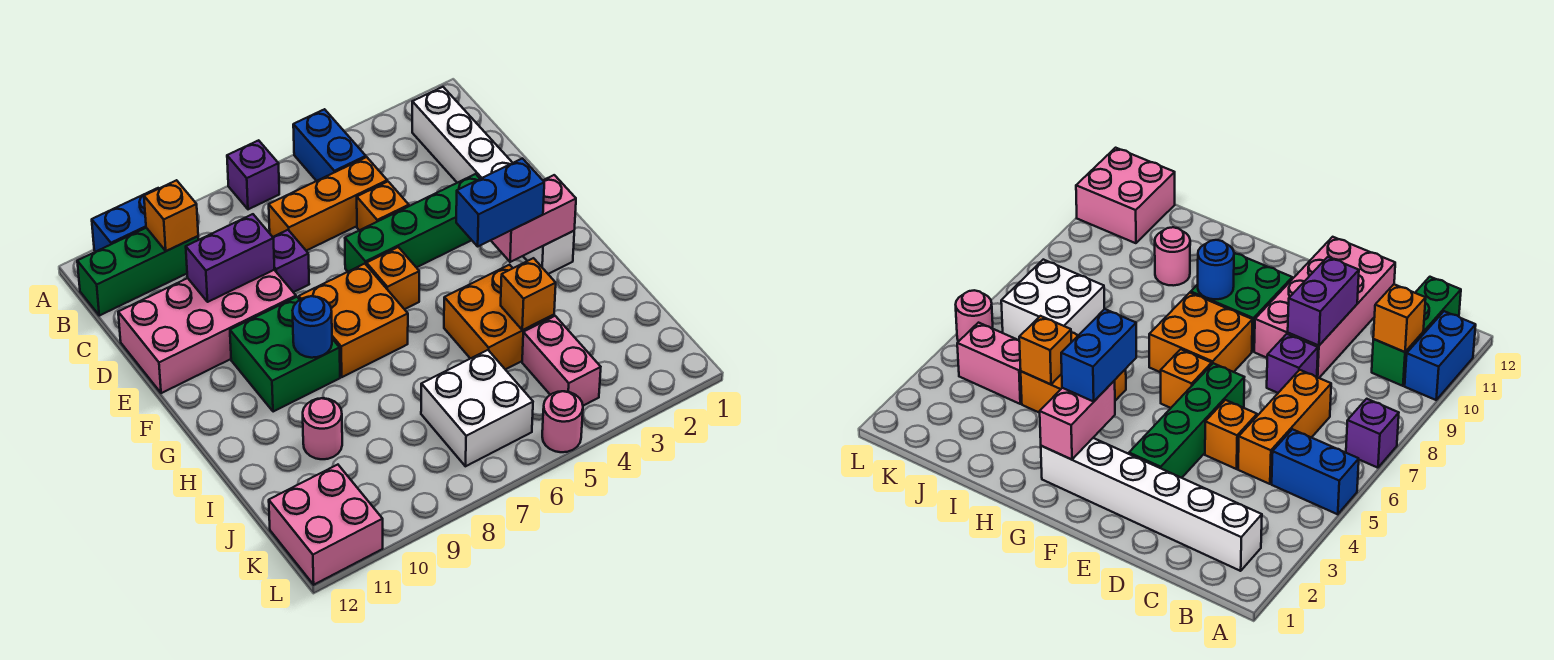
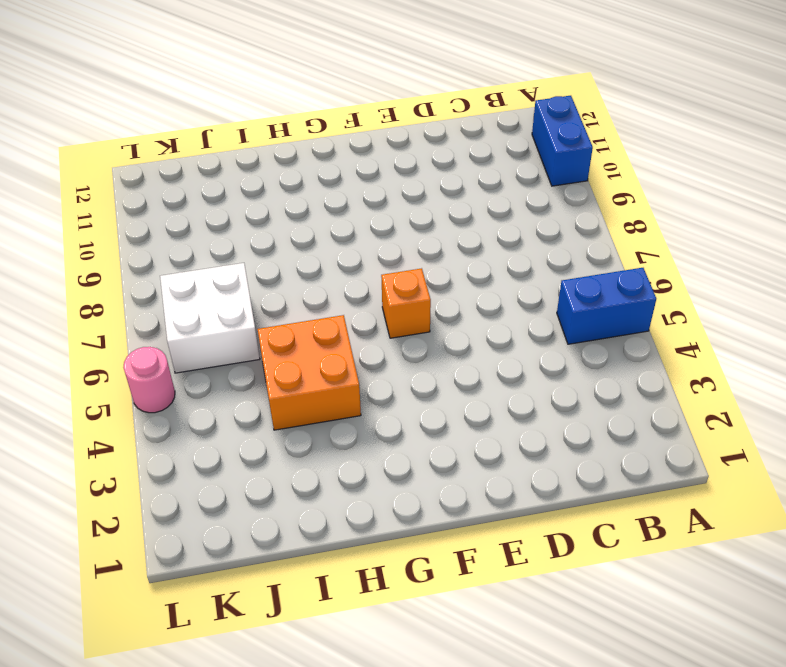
none -> purple 1x1 brick [227,140,279,209]
none -> white 1x6 brick [412,87,574,274]
none -> green 1x3 brick [77,228,199,316]

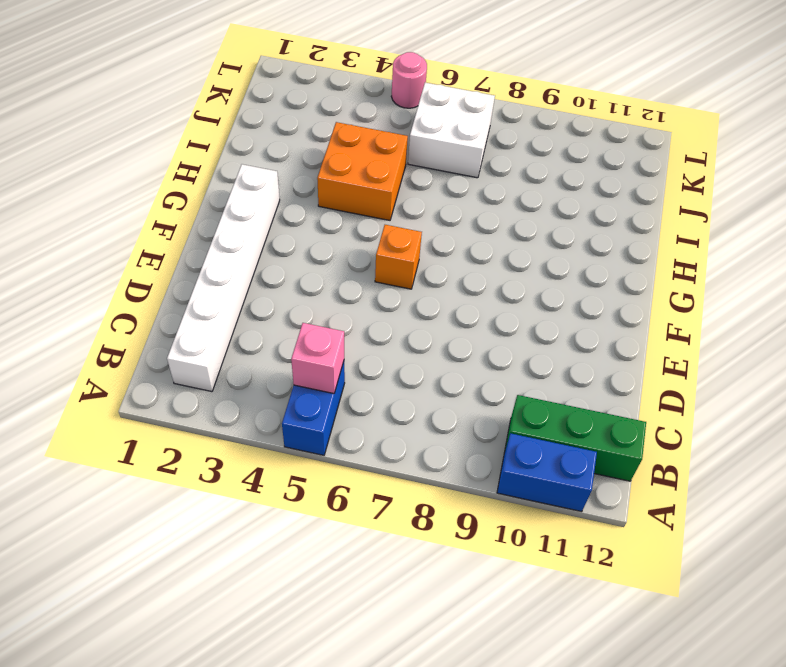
pink 1x1 brick [291,323,344,394] -> none
none -> purple 1x1 brick [227,140,279,209]
none -> orange 1x3 brick [269,157,387,251]
none -> orange 1x1 brick [357,182,409,230]

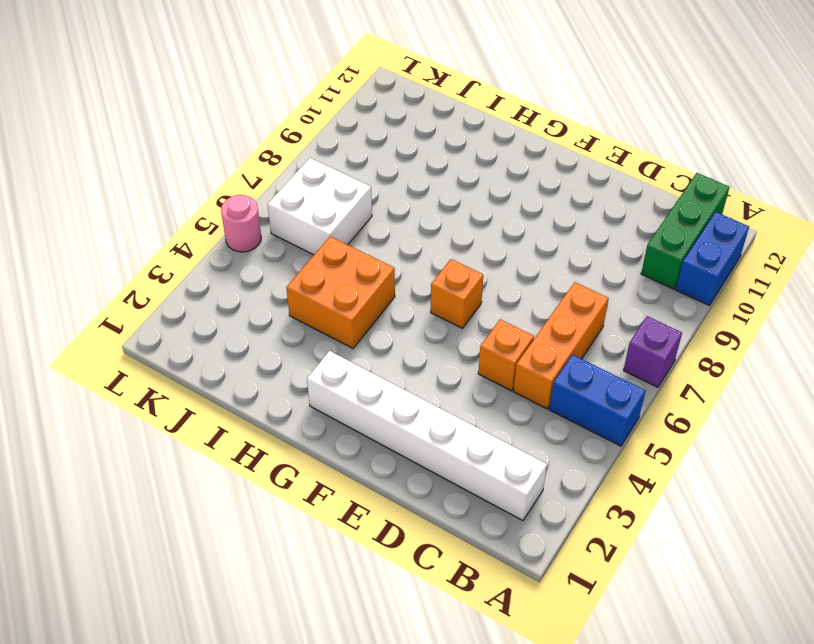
none -> purple 1x1 brick [273,230,309,292]
none -> pink 2x4 brick [118,270,296,393]
none -> green 1x4 brick [345,174,480,272]

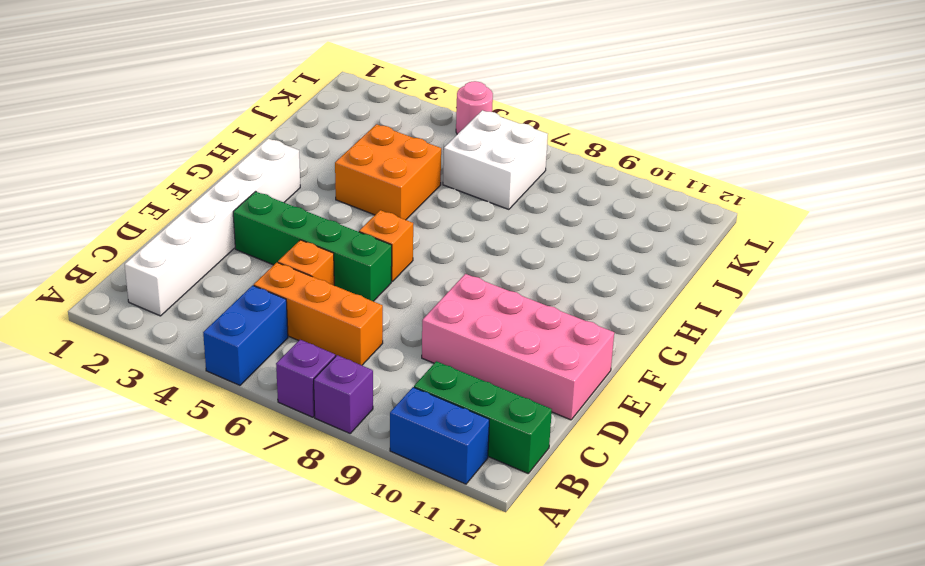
purple 1x1 brick [314,355,373,433] -> purple 1x1 brick moved to [273,230,309,292]
none -> orange 2x2 brick [299,264,408,377]
none -> green 2x2 brick [230,297,340,412]
none -> pink 1x1 round brick [303,398,342,459]

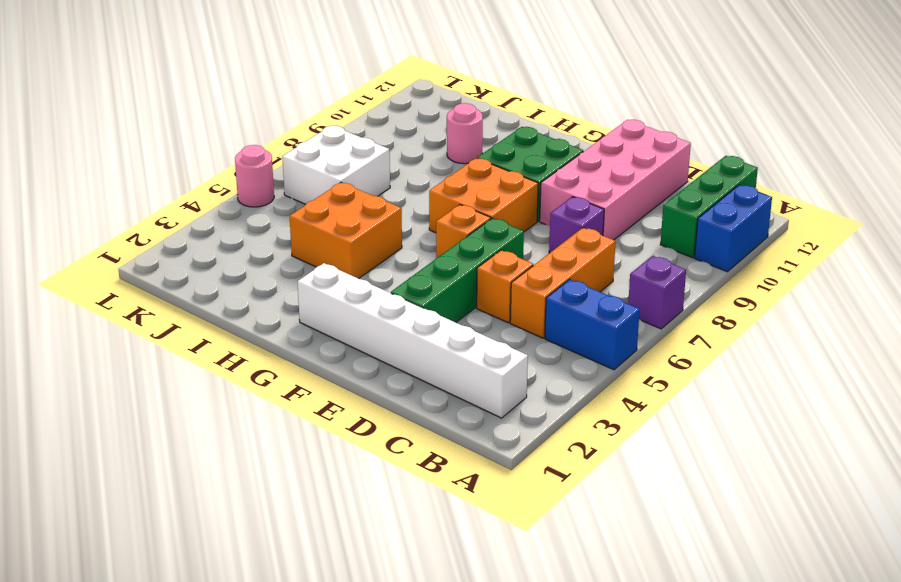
none -> pink 1x2 brick [522,316,601,406]
none -> pink 2x2 brick [269,465,383,585]
none -> orange 1x1 brick [144,180,198,251]

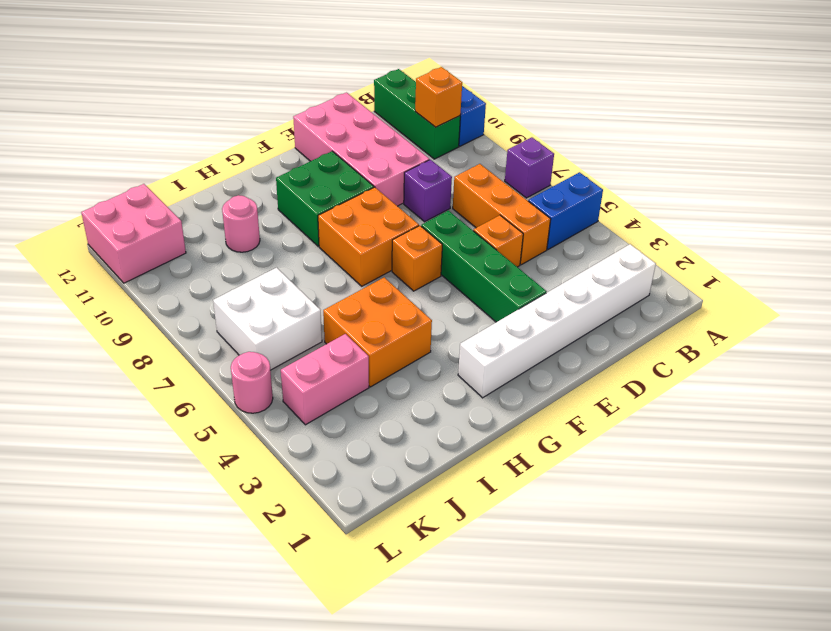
none -> purple 1x2 brick [186,214,275,302]
none -> pink 1x2 brick [491,175,576,262]
none -> blue 1x1 round brick [293,296,332,358]

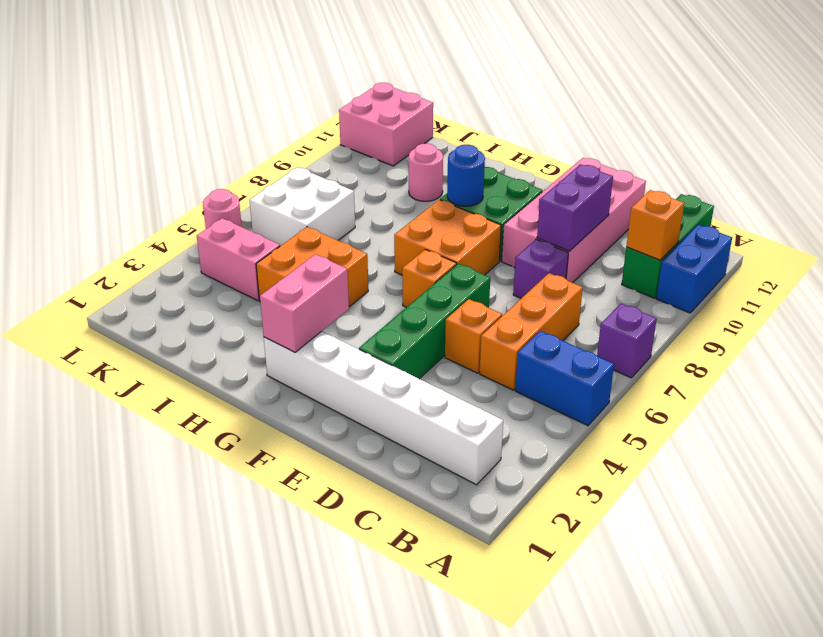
none -> orange 1x1 brick [501,258,556,330]
none -> blue 1x2 brick [456,159,544,246]

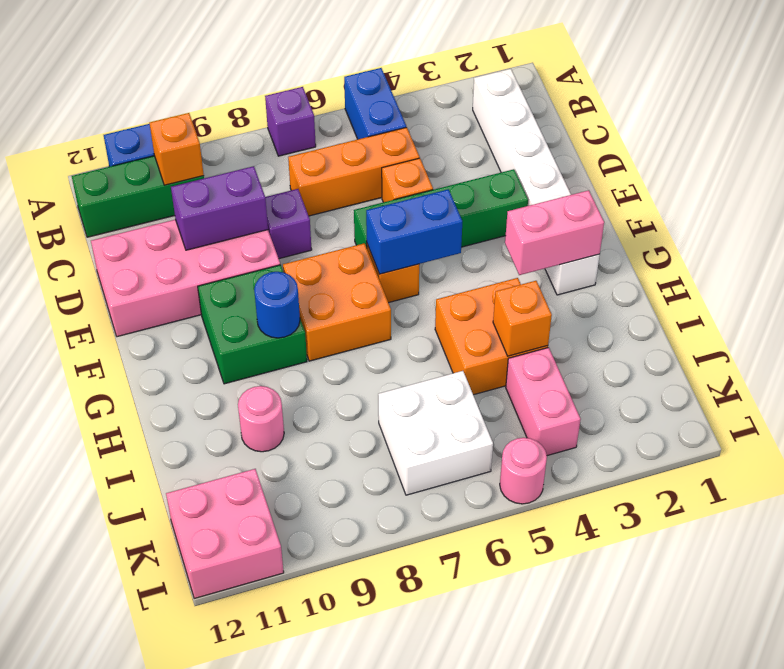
blue 1x2 brick [366,189,462,274] -> blue 1x2 brick moved to [456,159,544,246]

